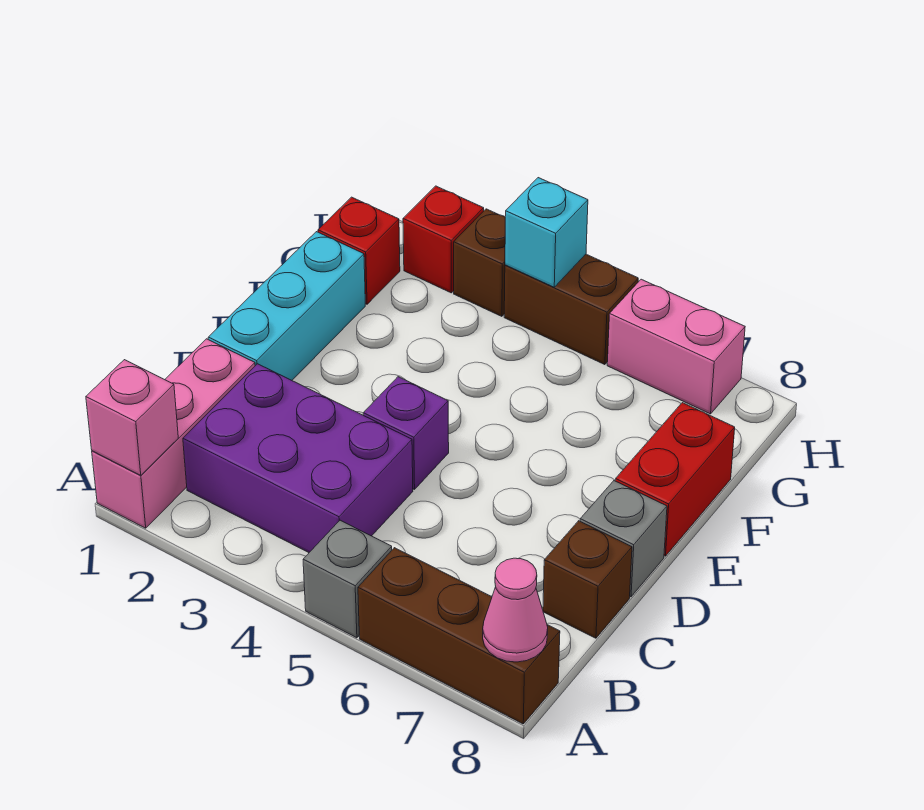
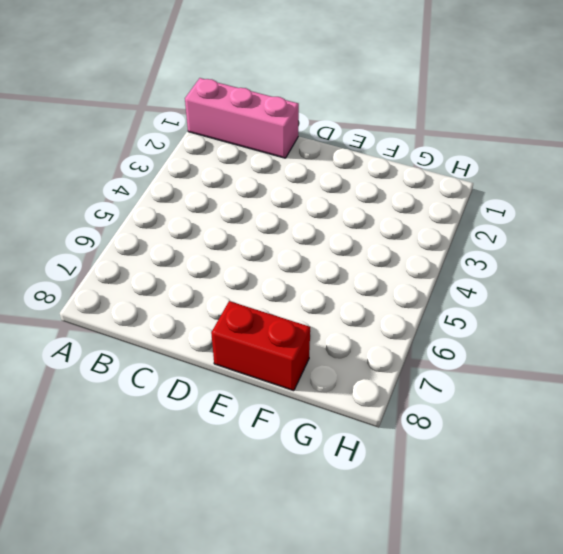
none -> grey 1x1 brick [303,520,392,638]
none -> brown 1x3 brick [358,548,560,724]
none -> purple 2x3 brick [183,364,413,553]

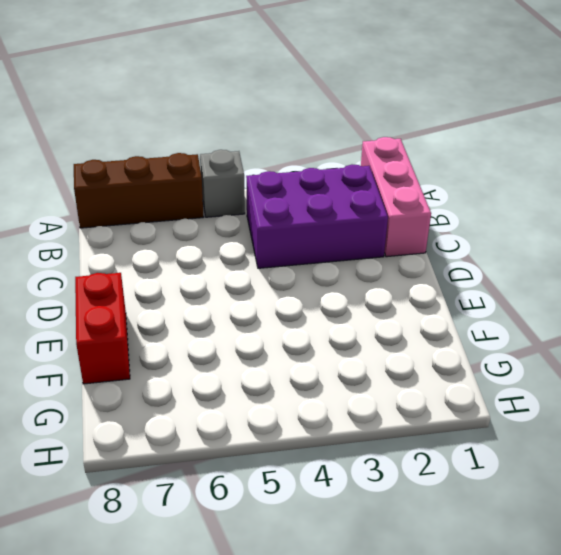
none -> brown 1x1 brick [543,521,632,638]
none -> cyan 1x3 brick [208,232,365,380]
none -> purple 1x1 brick [363,377,449,490]

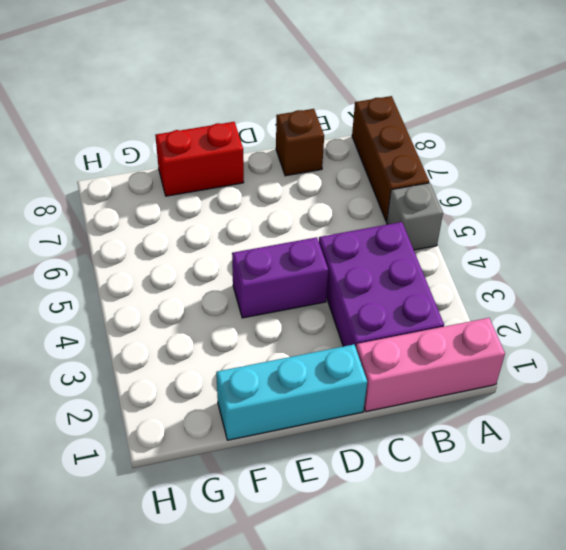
purple 1x2 brick [232,237,328,318] -> purple 1x1 brick [363,377,449,490]
none -> grey 1x1 brick [580,481,667,597]
none -> red 1x1 brick [318,197,400,304]
none -> red 1x1 brick [403,186,484,293]

